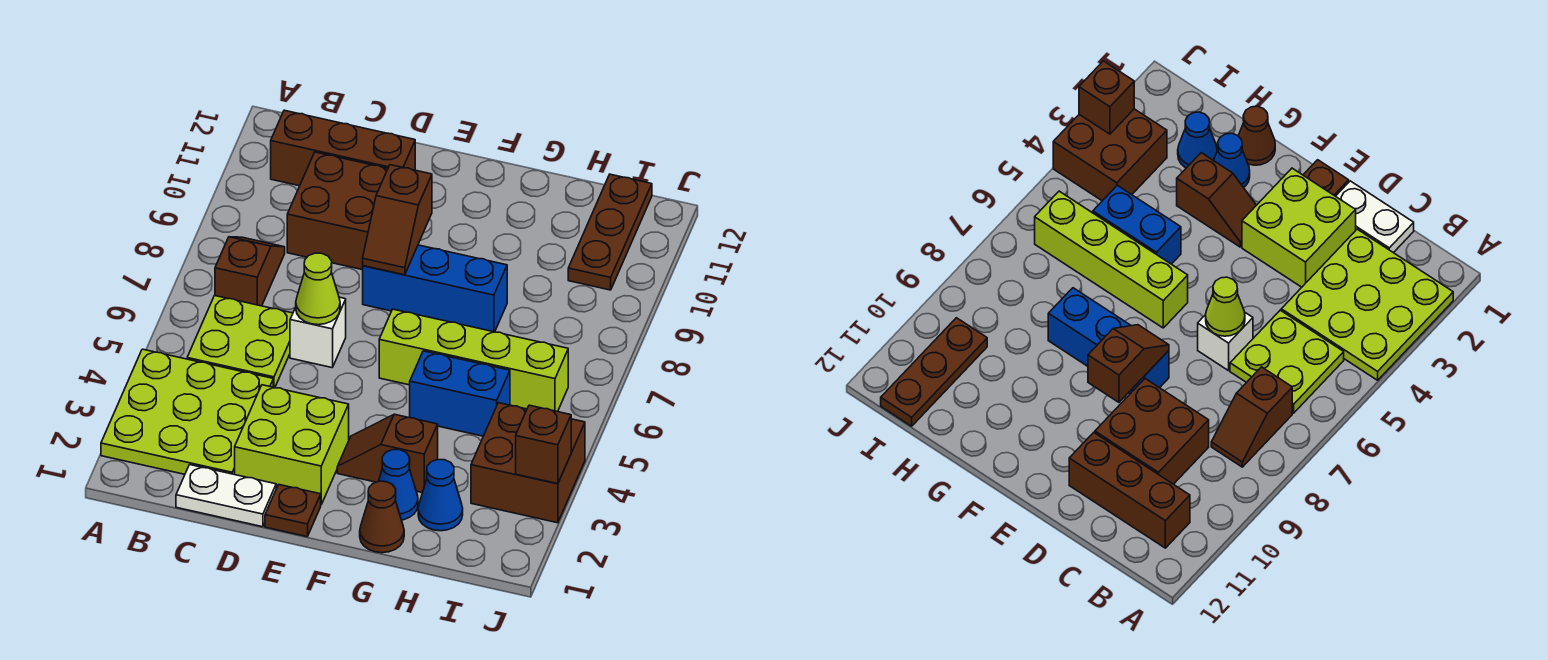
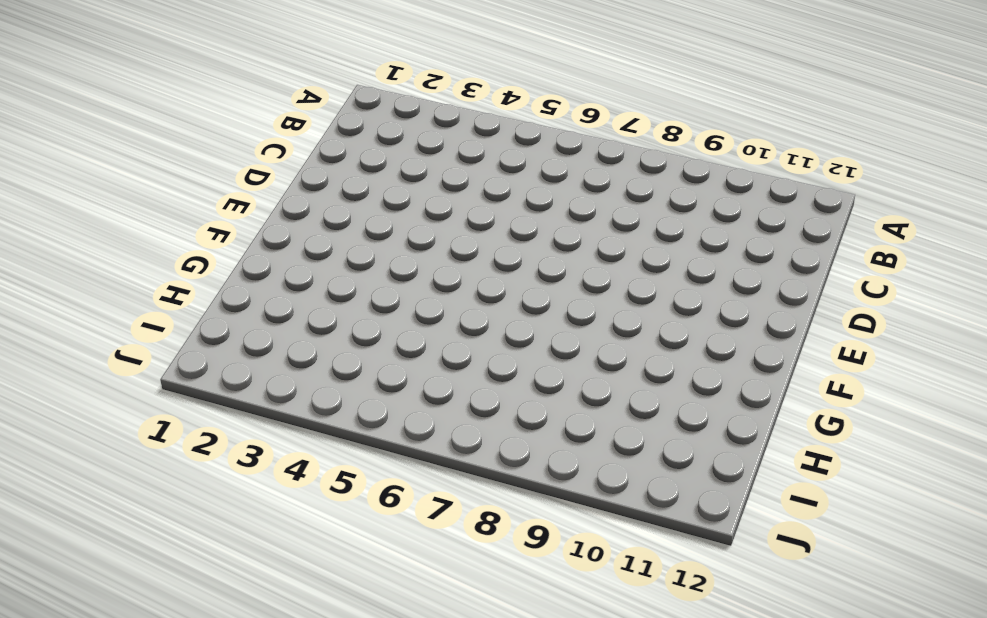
none -> lime 3x3 plate [101,349,273,475]
none -> lime 2x2 plate [187,296,293,388]
none -> brown 1x2 slope [215,237,285,306]

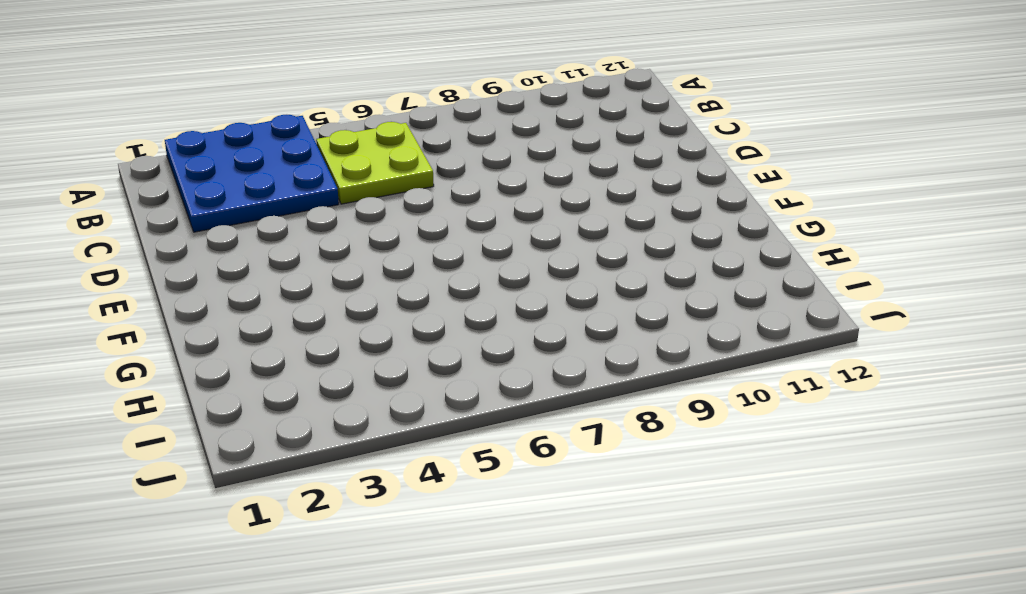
blue 3x3 plate [165,115,339,232] -> lime 3x3 plate [101,349,273,475]
none -> brown 1x2 slope [215,237,285,306]
none -> brown 1x3 brick [271,110,415,186]
none -> white 1x2 plate [176,465,276,527]

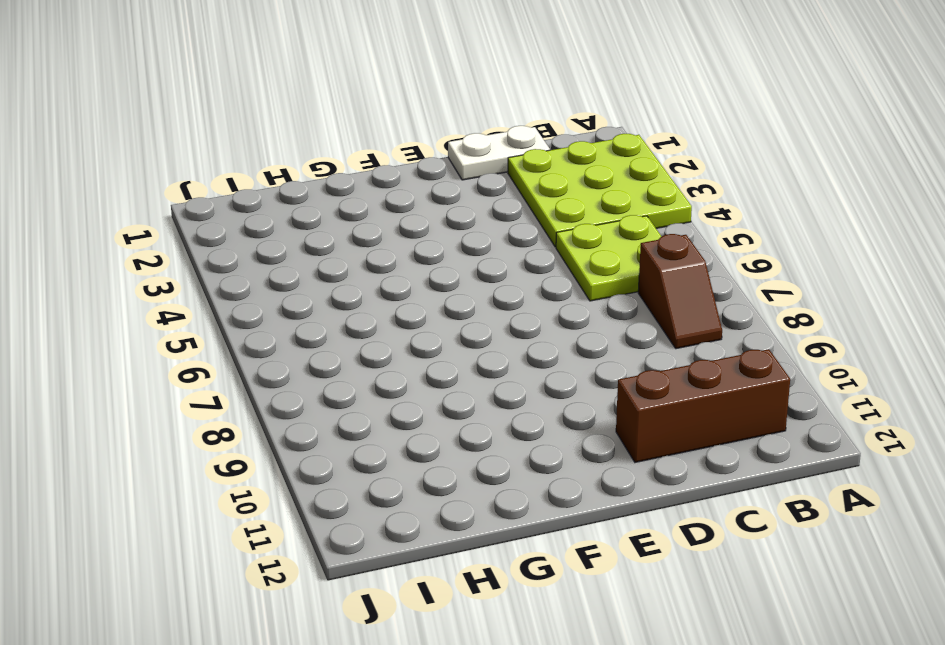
none -> brown 2x2 brick [287,152,388,270]
none -> lime 2x2 brick [235,385,349,504]
none -> white 1x1 brick [290,297,346,368]

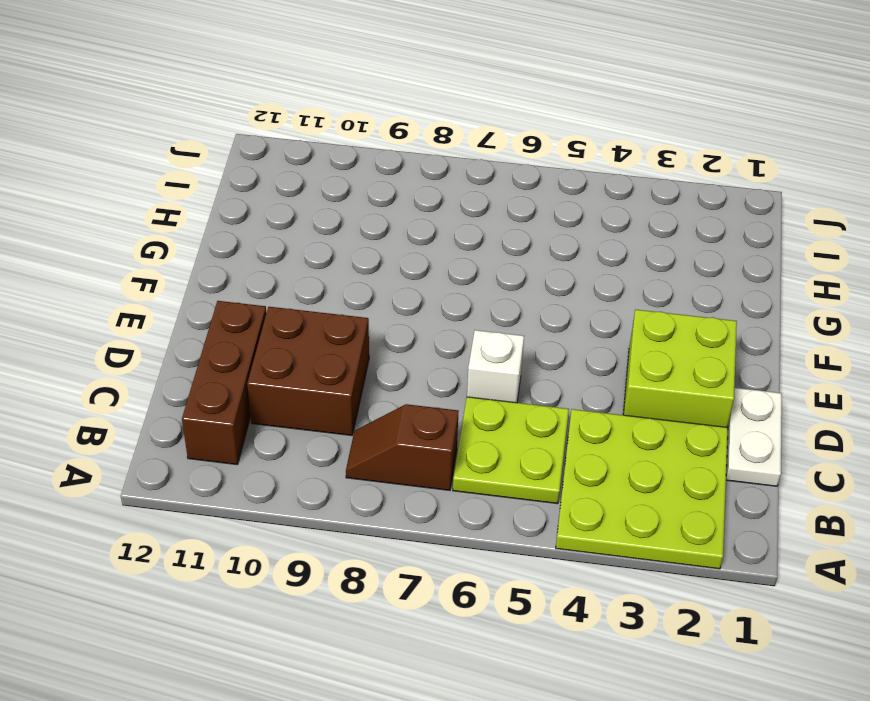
none -> brown 1x1 plate [265,485,321,537]
none -> blue 1x3 brick [363,245,507,332]
none -> brown 1x2 slope [337,414,438,493]

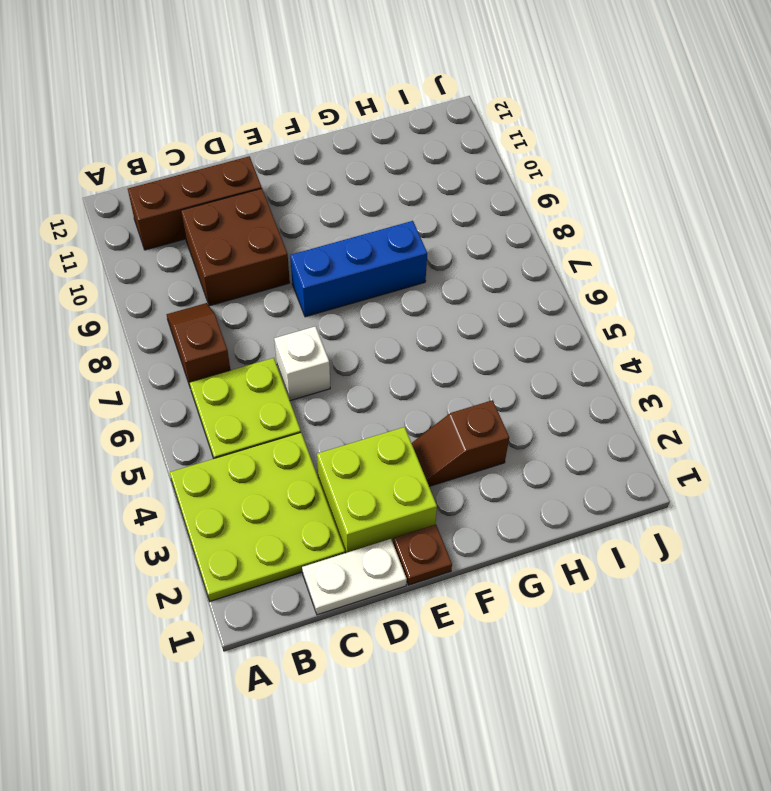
none -> lime 1x4 brick [379,309,568,412]
none -> brown 1x1 cone [360,481,404,553]
none -> blue 1x1 cone [379,450,418,520]

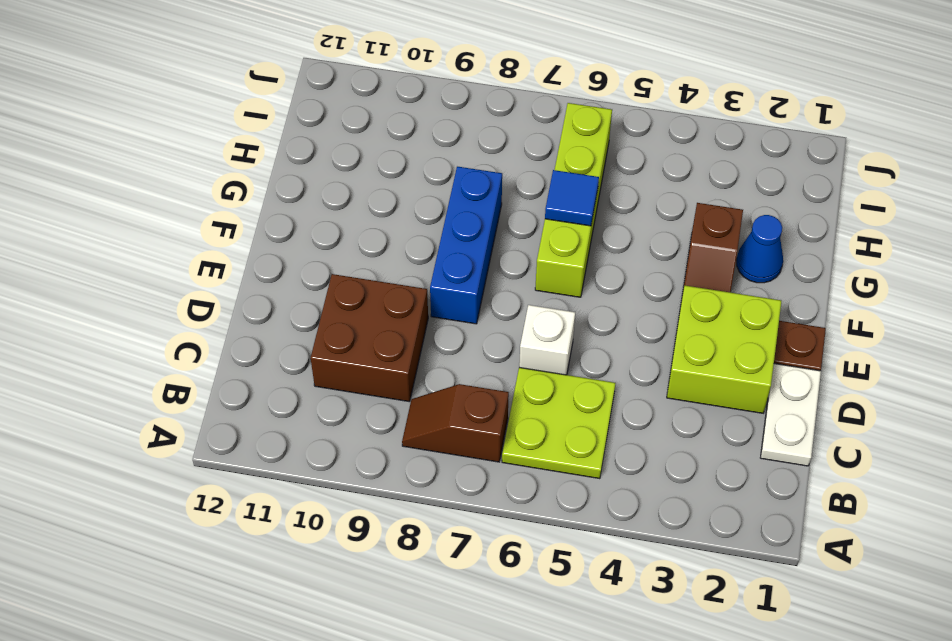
blue 1x1 tile [545,170,599,226] -> none
none -> lime 3x3 plate [101,349,273,475]
none -> brown 1x3 brick [271,110,415,186]
none -> brown 1x1 cone [360,481,404,553]

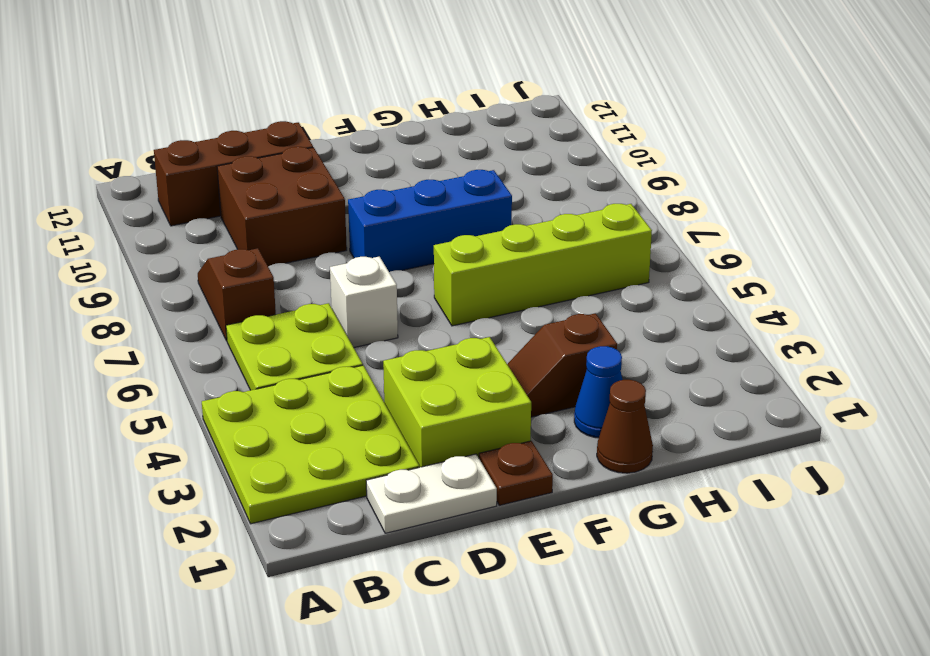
none -> blue 1x2 brick [410,351,510,436]
none -> blue 1x1 cone [418,459,463,531]
none -> brown 2x2 brick [471,403,585,523]

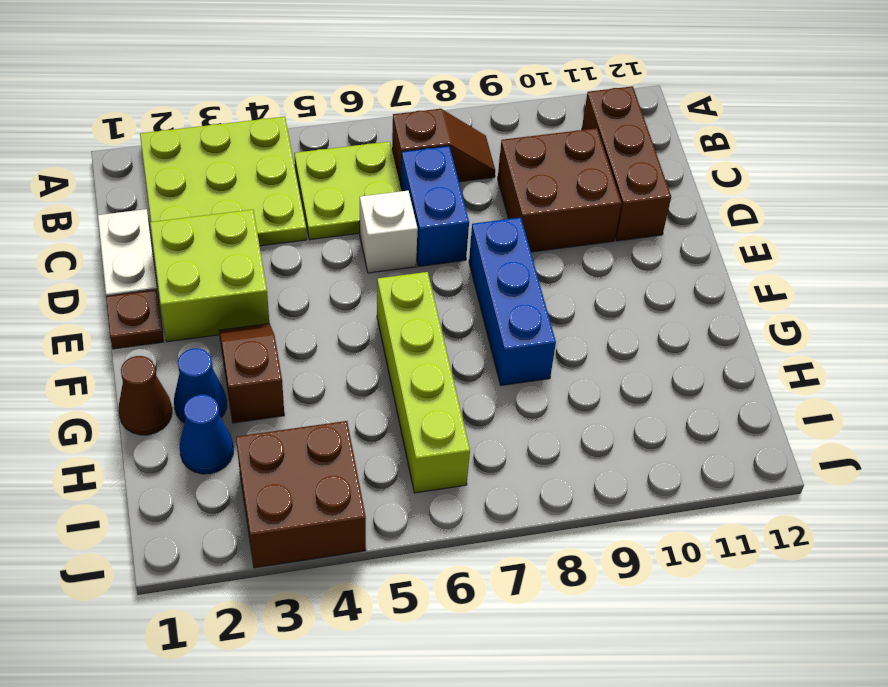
blue 1x2 brick [401,146,469,266] -> blue 1x2 brick moved to [410,351,510,436]
none -> brown 1x3 plate [568,174,652,290]
none -> lime 1x1 cone [295,253,340,325]
none -> brown 1x2 slope [363,165,432,275]

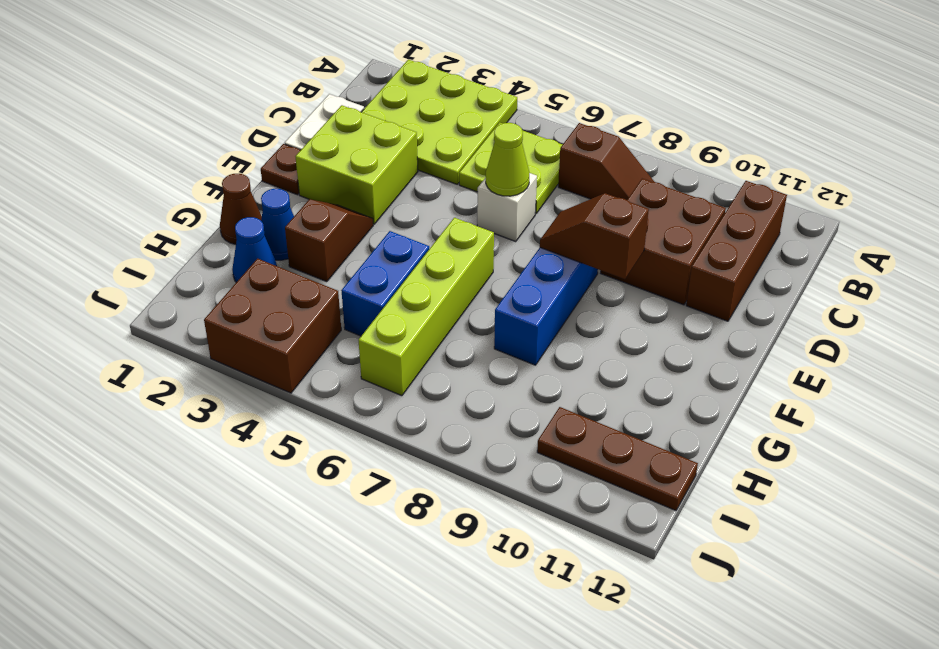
none -> brown 1x1 brick [516,405,571,484]

